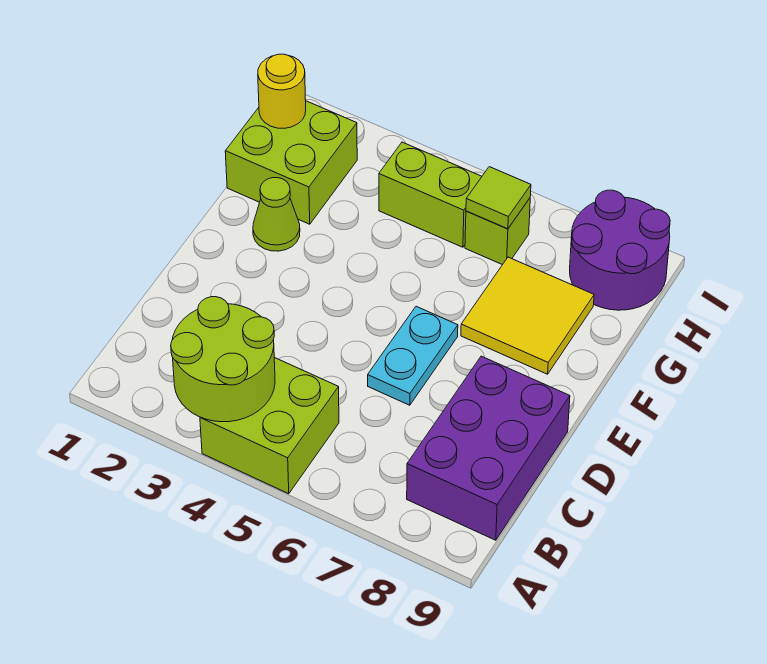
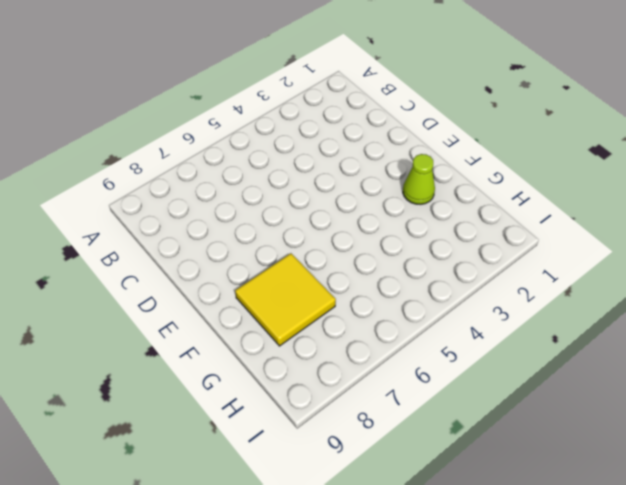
none -> lime 2x2 brick [200,357,339,494]
none -> purple 2x3 brick [407,356,570,540]
none -> cyan 1x2 plate [368,306,458,405]

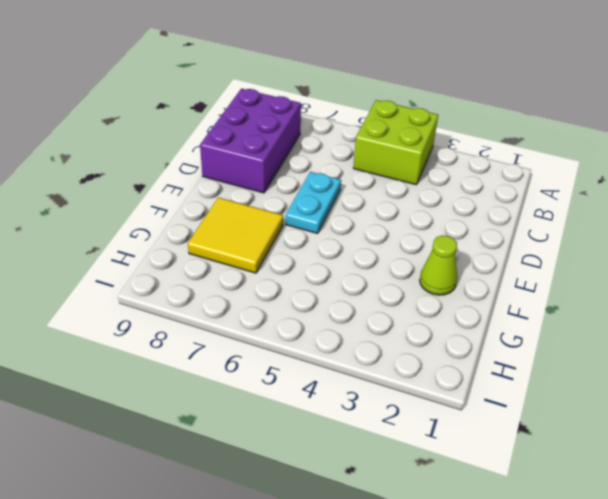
none -> lime 2x2 brick [225,101,357,224]
none -> lime 1x2 brick [379,142,482,247]
none -> lime 1x1 brick [465,198,530,265]

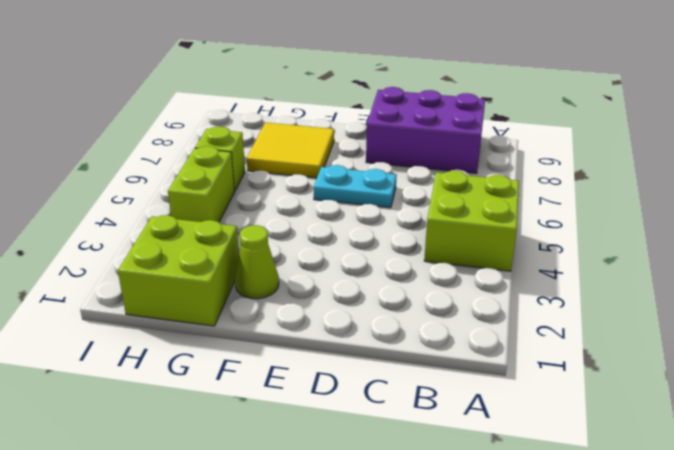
none -> purple 2x2 round brick [570,190,670,310]
none -> lime 2x2 round brick [171,297,275,422]
none -> yellow 1x1 round brick [258,54,306,128]

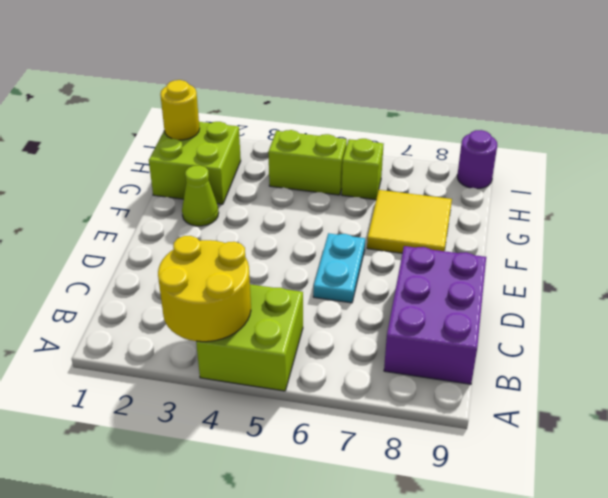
yellow 2x2 round brick [158,236,251,342] -> lime 2x2 round brick [171,297,275,422]
purple 1x1 round brick [457,130,497,189] -> purple 2x2 round brick [570,190,670,310]
none -> lime 1x1 tile [466,167,531,229]

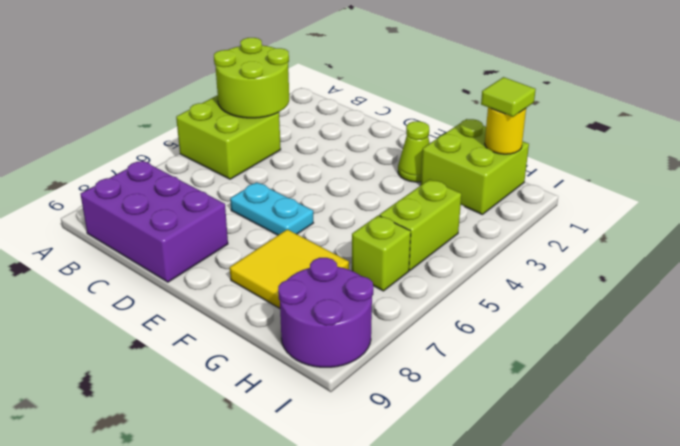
lime 1x1 tile [481,77,536,117] -> lime 1x1 tile moved to [466,167,531,229]

